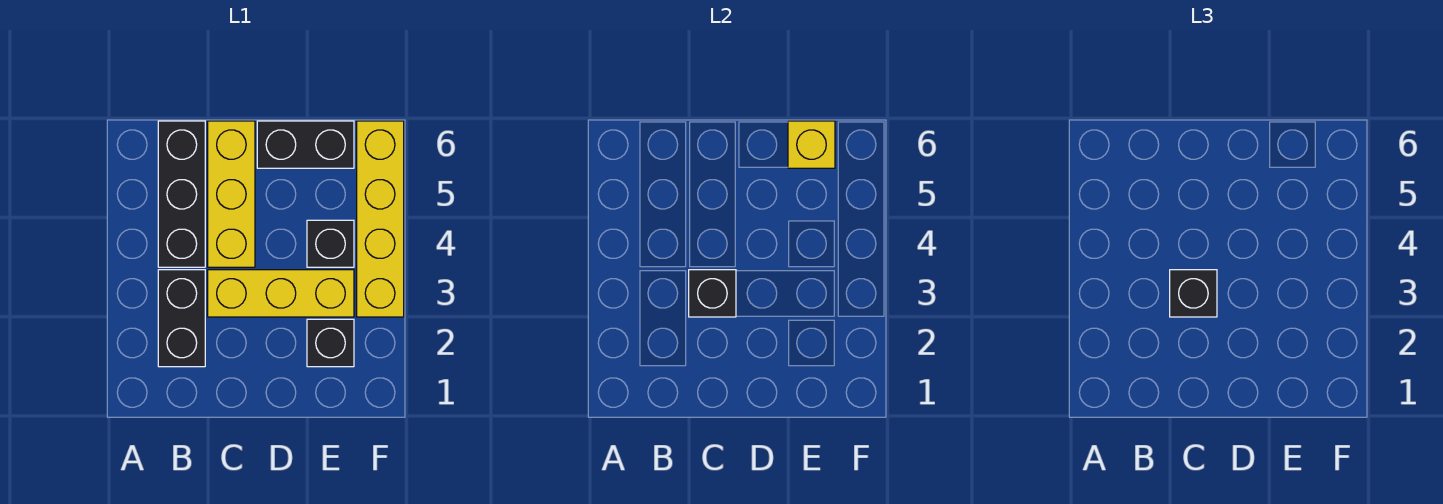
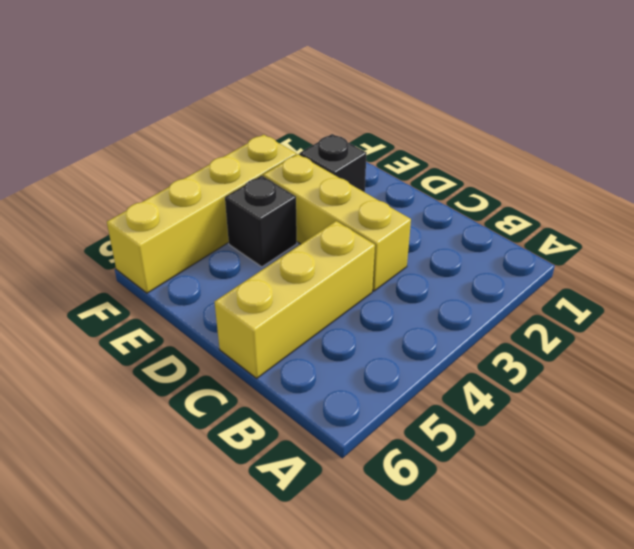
none -> black 1x2 brick [158,270,205,367]
none -> black 1x3 brick [158,121,205,267]

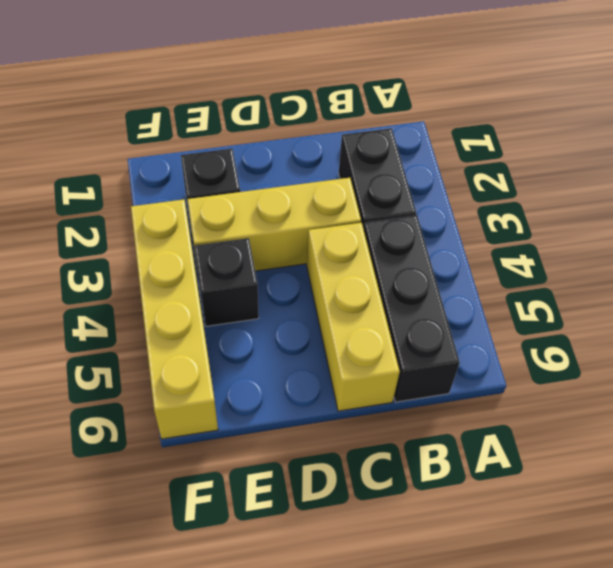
none -> black 1x2 brick [257,121,354,168]
none -> black 1x1 brick [689,270,736,317]

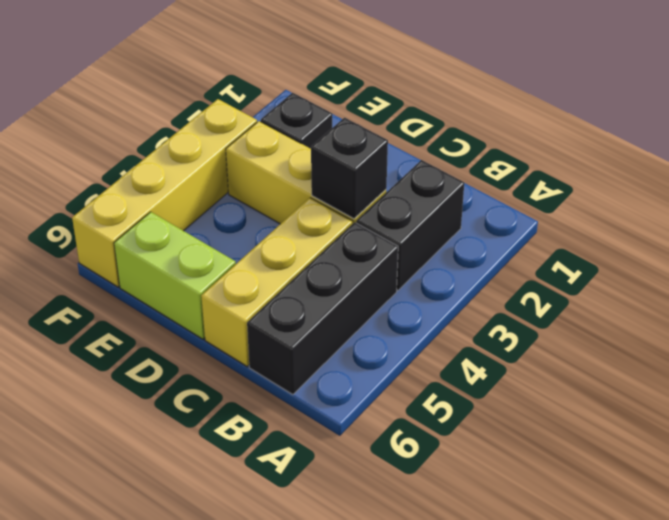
lime 1x2 brick [114,212,236,339] -> black 1x2 brick [257,121,354,168]
none -> black 1x1 brick [307,220,354,267]
none -> yellow 1x1 brick [788,121,835,168]

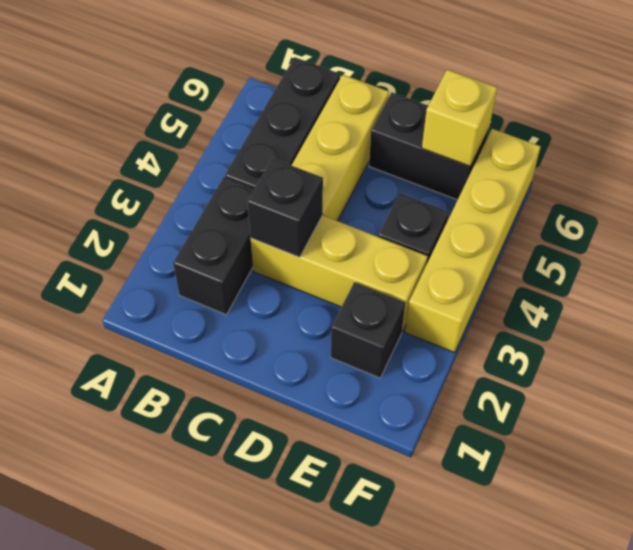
none -> black 1x1 brick [1170,270,1217,317]

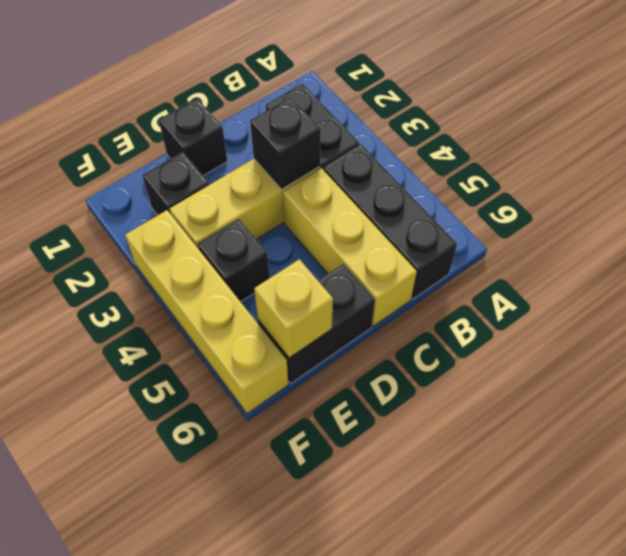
black 1x1 brick [159,98,227,176] -> black 1x1 brick moved to [1170,270,1217,317]

